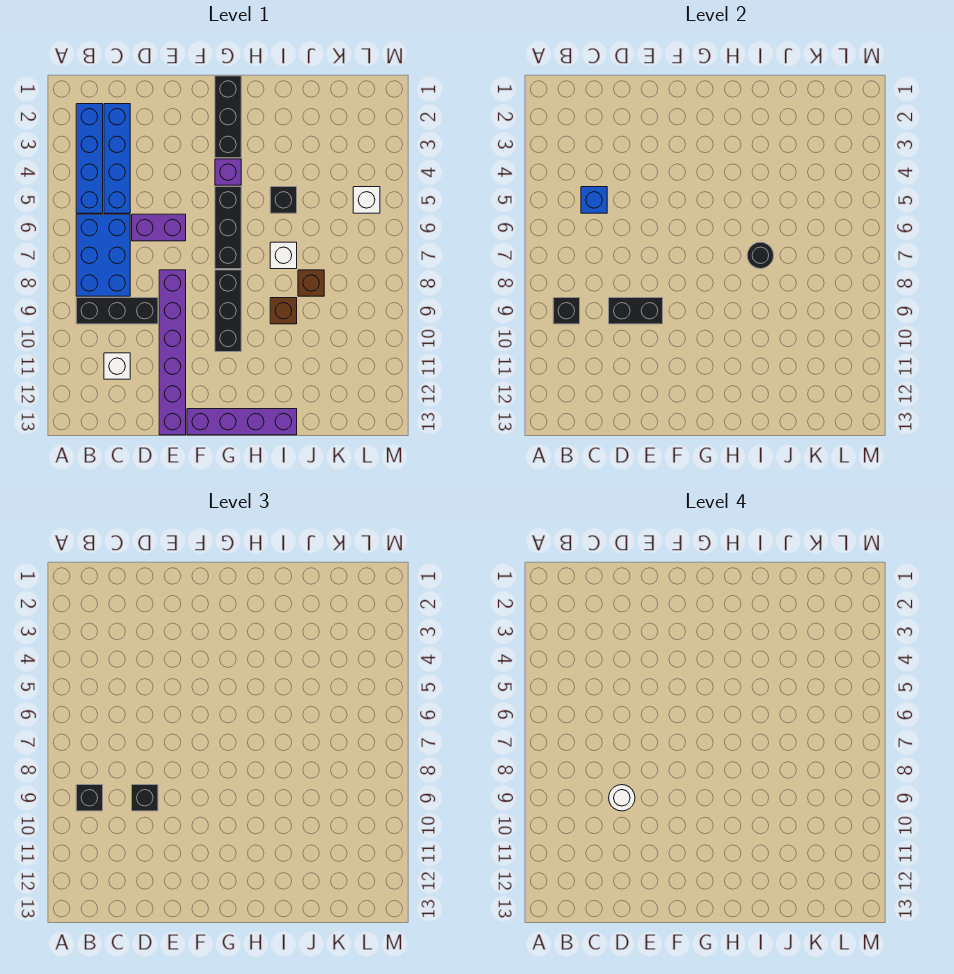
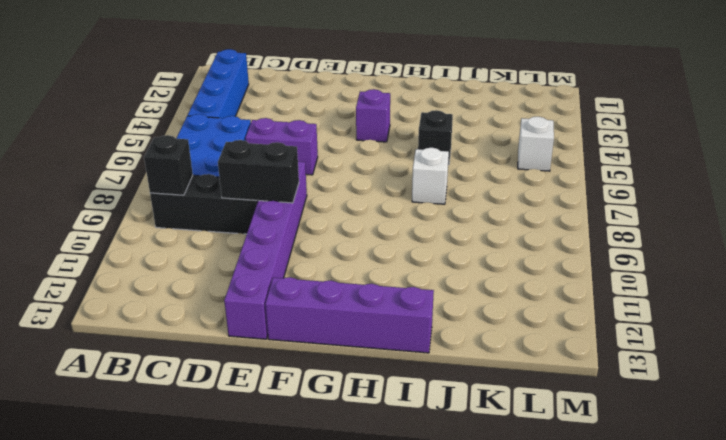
none -> blue 1x4 brick [104,104,130,213]
none -> white 1x1 brick [104,353,130,379]
none -> black 1x3 brick [215,76,241,158]

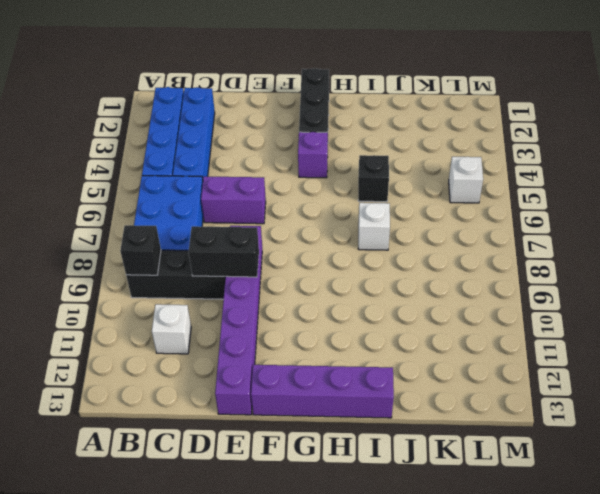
none -> black 1x3 brick [215,187,241,269]
none -> black 1x3 brick [215,270,241,352]
none -> brown 1x1 brick [270,298,297,324]

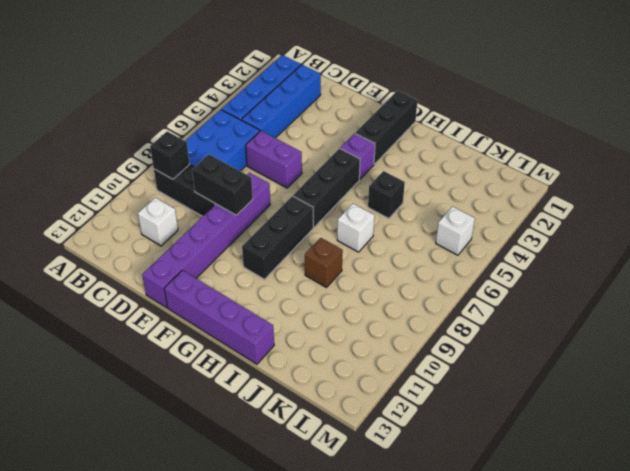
none -> brown 1x1 brick [298,270,324,296]
none -> blue 1x1 brick [581,187,607,213]
none -> black 1x1 round brick [747,242,774,269]

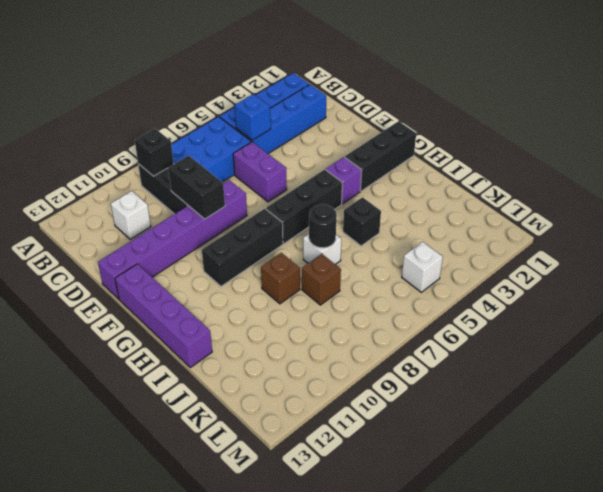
none -> black 1x1 brick [76,785,103,811]
none -> black 1x1 brick [132,785,158,811]
none -> white 1x1 round brick [609,785,635,811]

